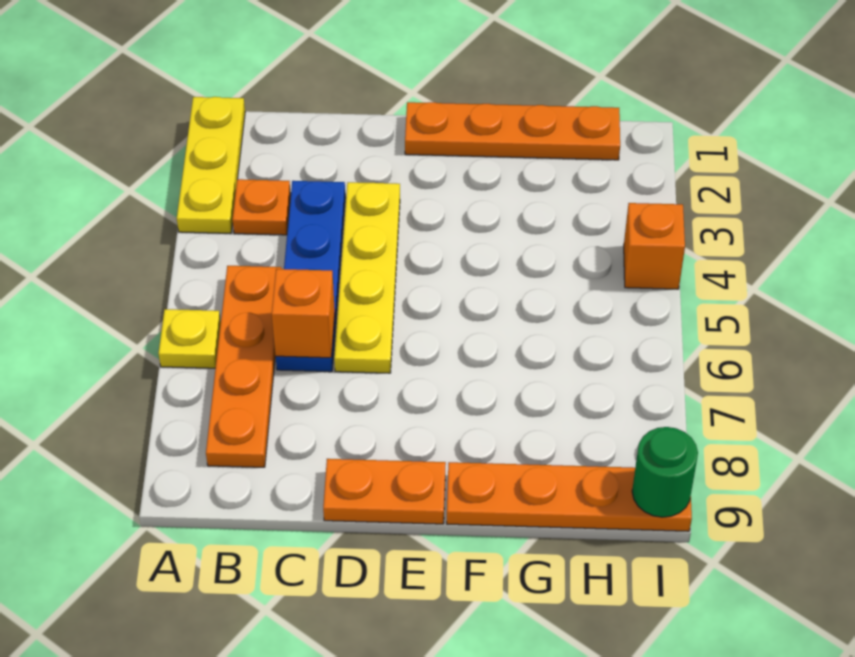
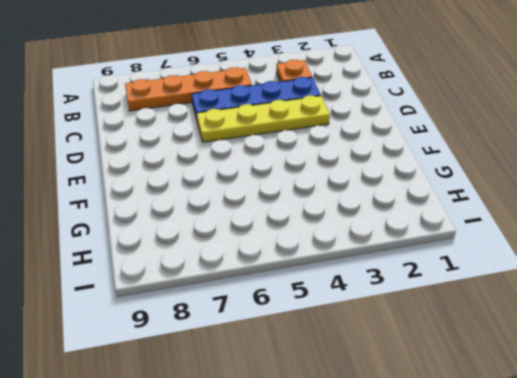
none -> yellow 1x3 plate [177,97,245,233]
none -> yellow 1x1 plate [158,309,221,368]
none -> orange 1x2 plate [323,459,446,524]

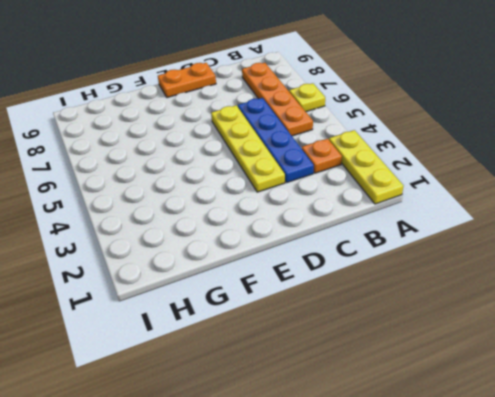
none -> orange 1x4 plate [405,102,620,160]
none -> orange 1x4 plate [447,462,692,531]
none -> orange 1x1 brick [624,203,685,289]

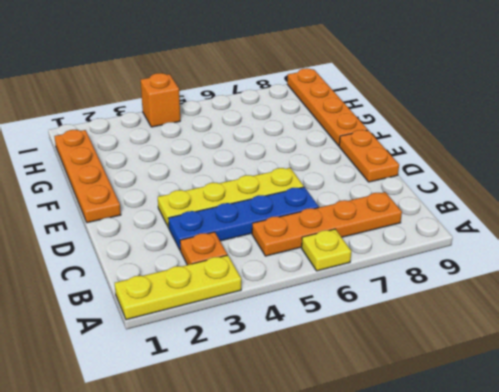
none -> orange 1x1 brick [272,269,335,358]
none -> green 1x1 round brick [632,427,698,517]

